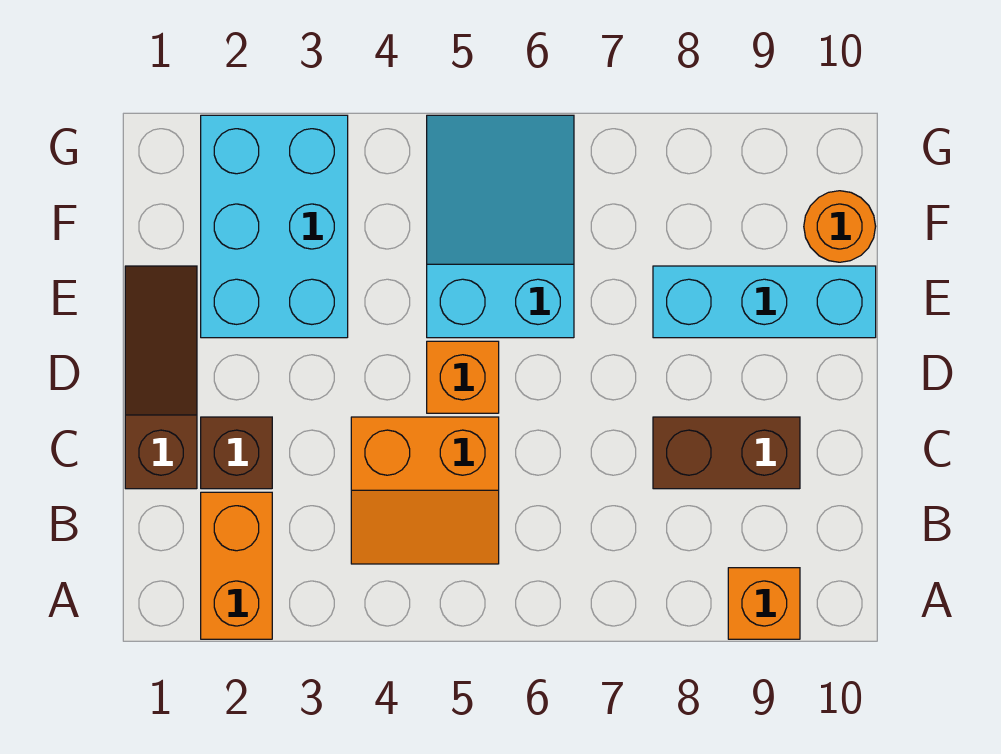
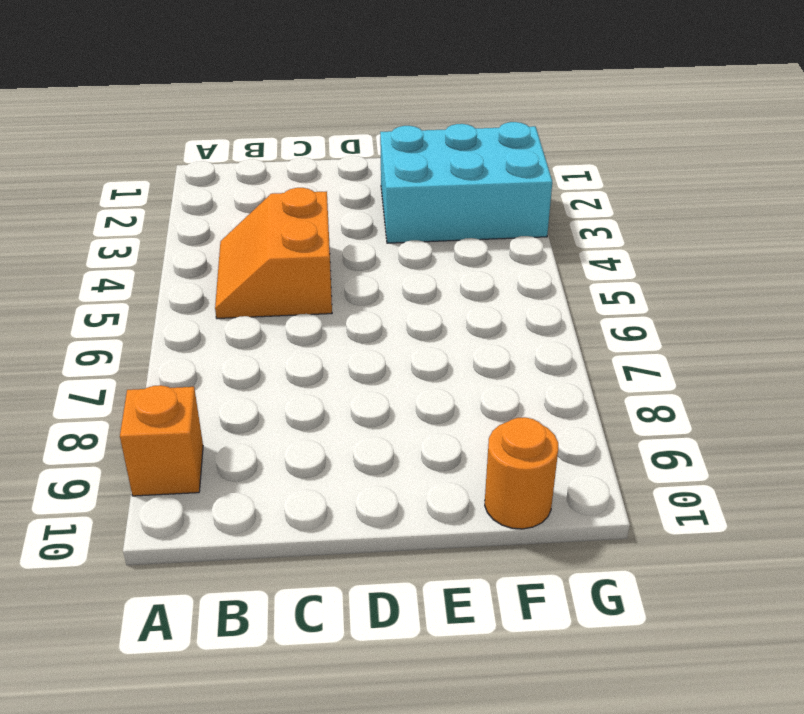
none -> orange 1x2 brick [201,492,272,639]
none -> brown 1x3 slope [125,266,197,489]

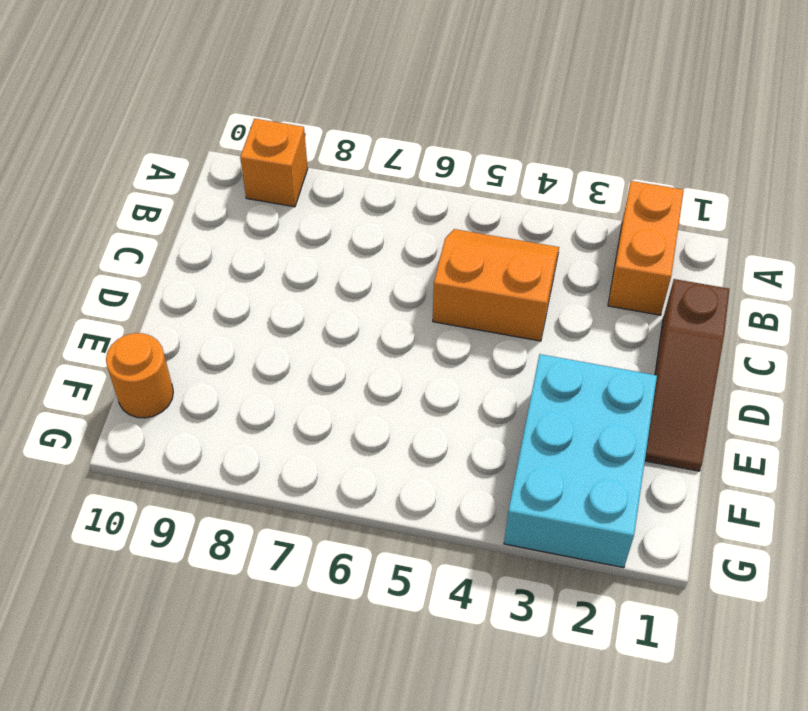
none -> brown 1x1 brick [201,417,272,489]
none -> brown 1x2 brick [653,417,800,489]

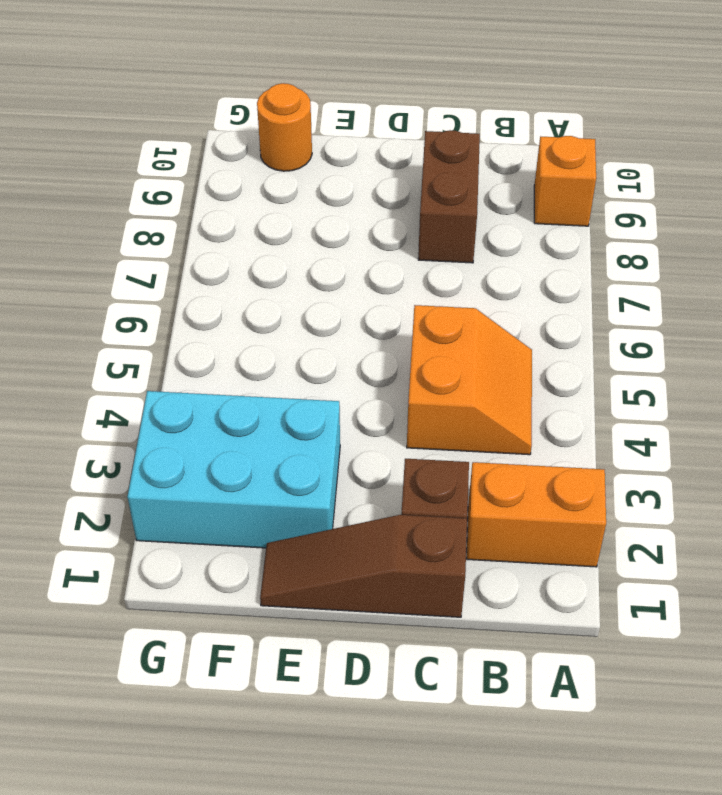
none -> orange 1x1 brick [427,341,499,413]
none -> cyan 2x3 slope [427,115,574,338]

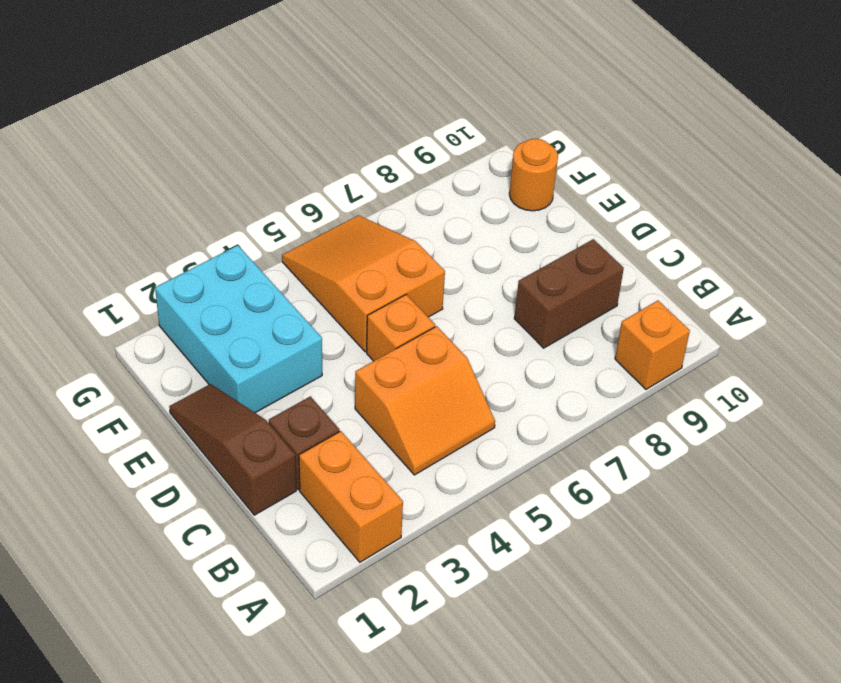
orange 2x3 slope [282,215,445,352] -> cyan 2x3 slope [427,115,574,338]
none -> cyan 1x3 brick [653,266,876,338]

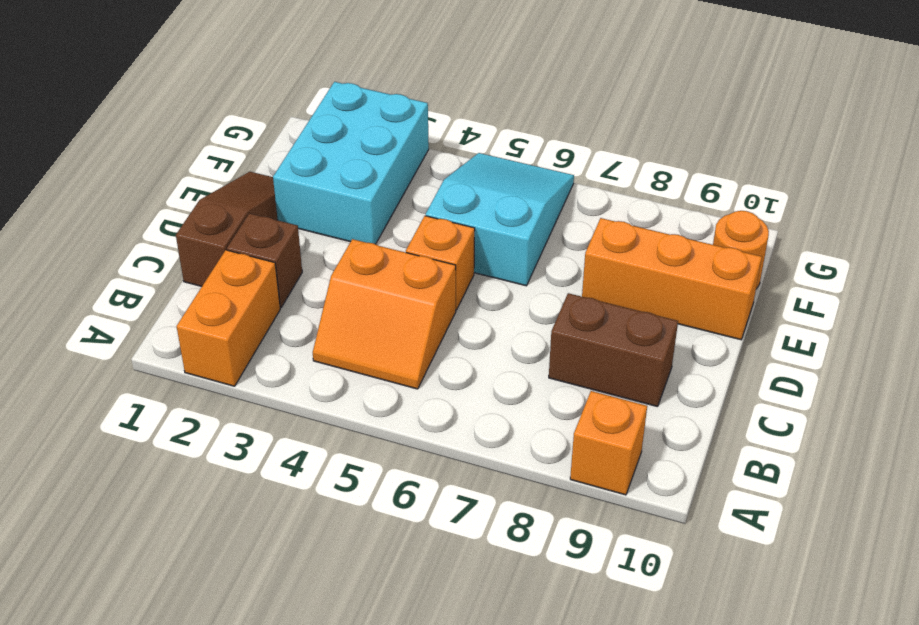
orange 1x3 brick [582,218,762,340] -> cyan 1x3 brick [653,266,876,338]

